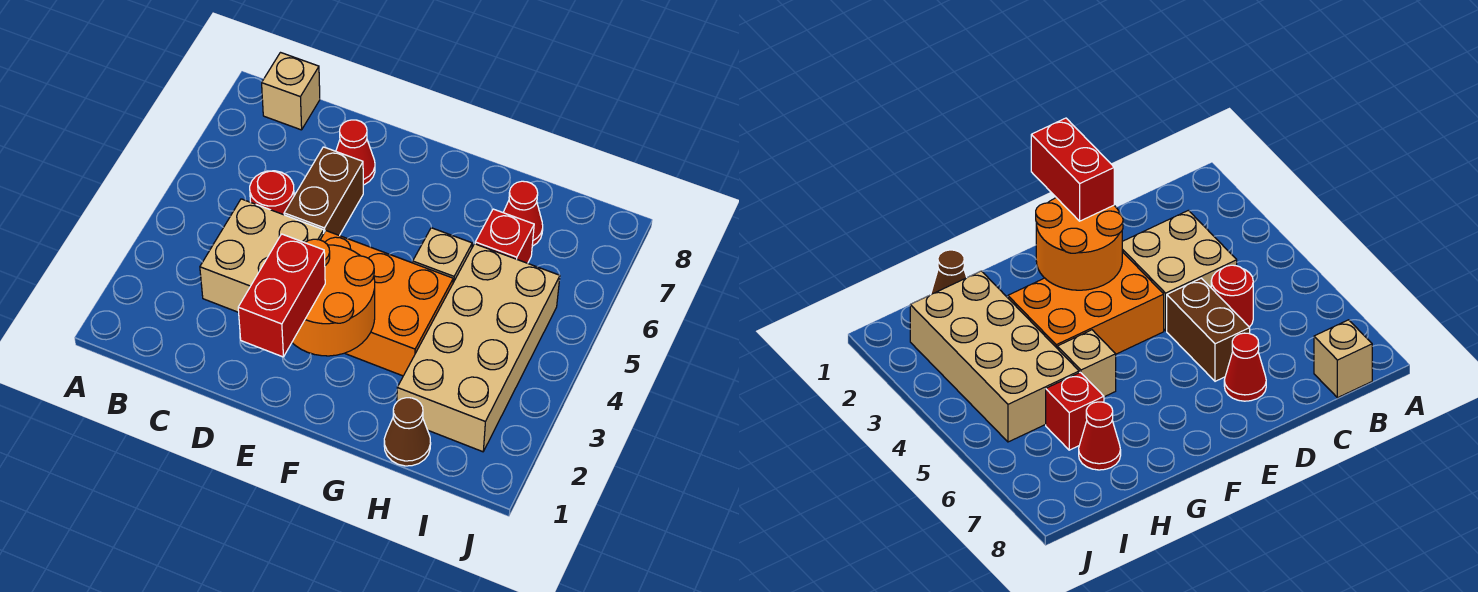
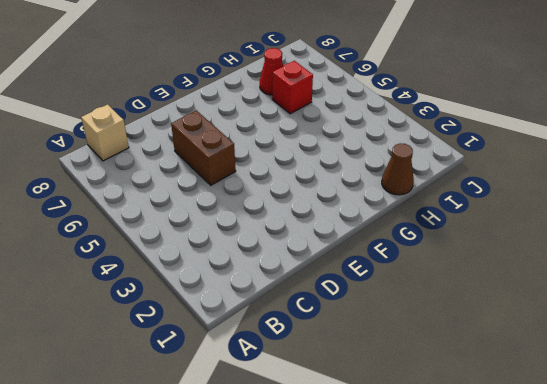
none -> tan 2x2 brick [200,199,324,312]
none -> red 1x1 round brick [250,171,294,215]
none -> red 1x1 cone [336,120,375,185]

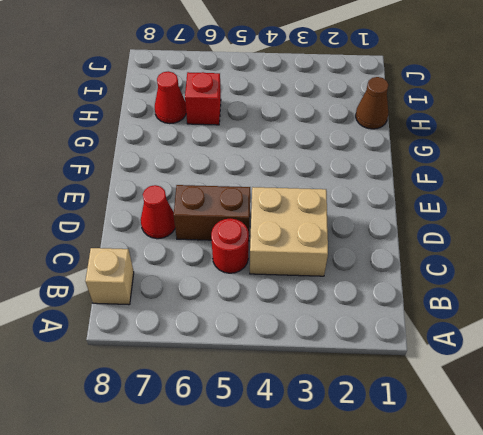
none -> orange 2x3 brick [320,231,453,376]
none -> tan 1x1 brick [413,228,472,283]
none -> tan 2x4 brick [397,244,560,452]

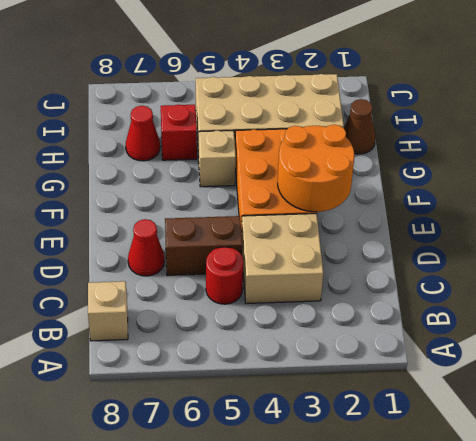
none -> red 1x2 brick [238,234,325,357]

